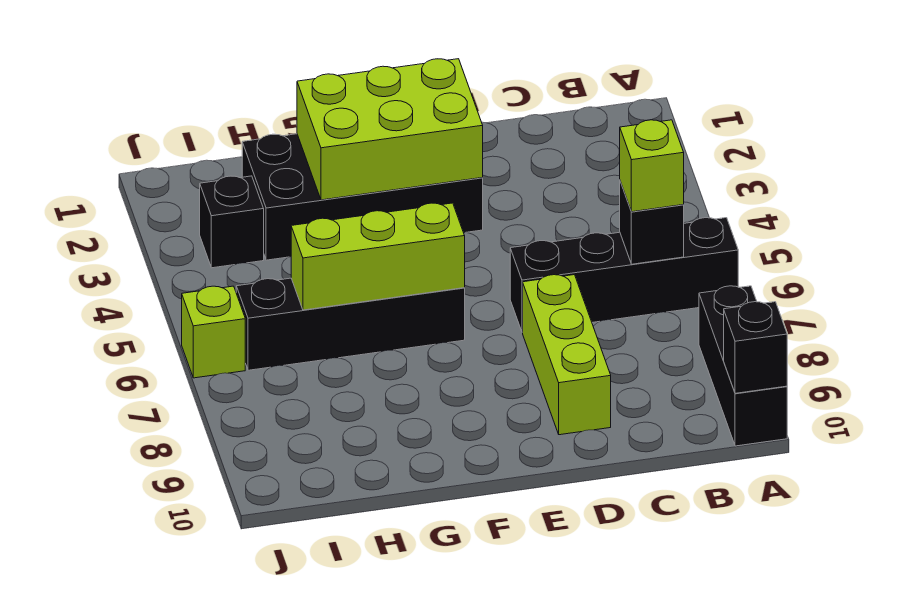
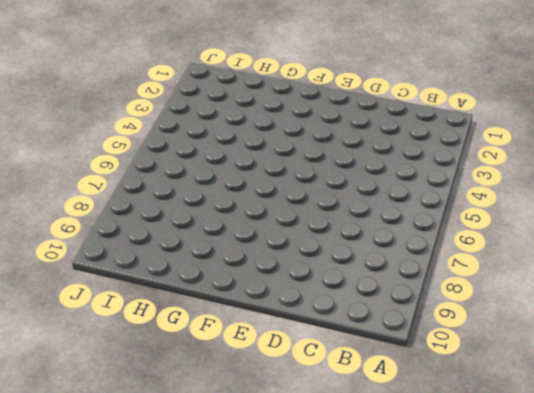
none -> black 1x4 brick [510,218,738,332]
none -> black 1x3 brick [699,286,787,446]
none -> lime 1x3 brick [523,275,611,435]

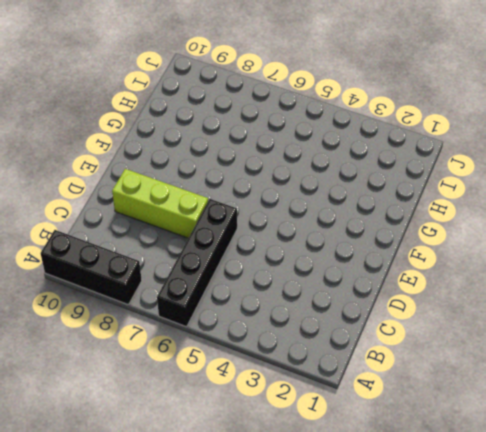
none -> black 2x4 brick [242,134,483,260]
none -> black 1x4 brick [236,278,465,370]
none -> black 1x1 brick [200,176,264,268]

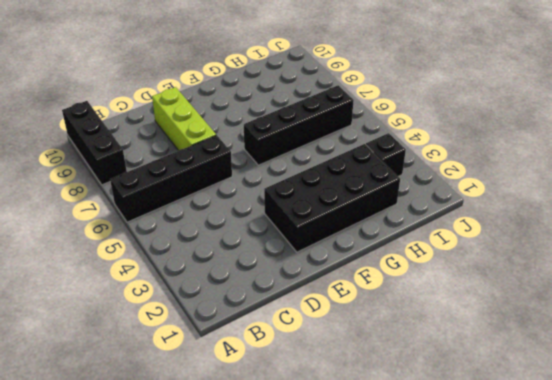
none -> lime 1x1 brick [182,286,245,378]
none -> black 1x1 brick [724,302,787,393]
none -> black 1x1 brick [620,181,684,264]

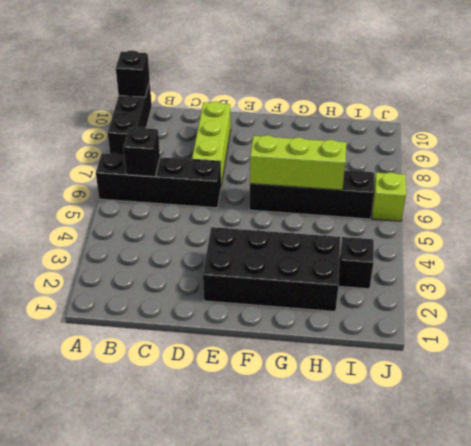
none -> lime 2x3 brick [297,59,483,200]
none -> lime 1x1 brick [620,120,684,212]

